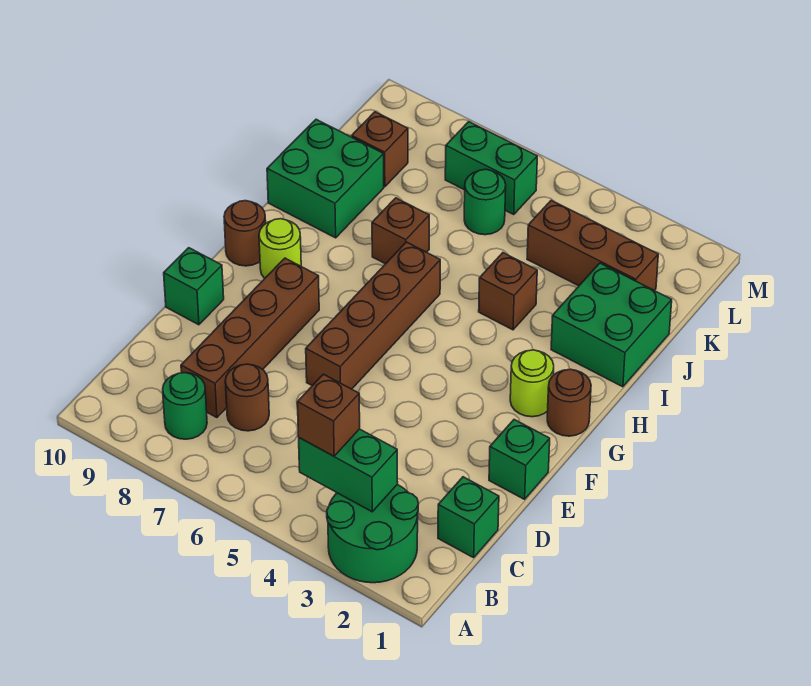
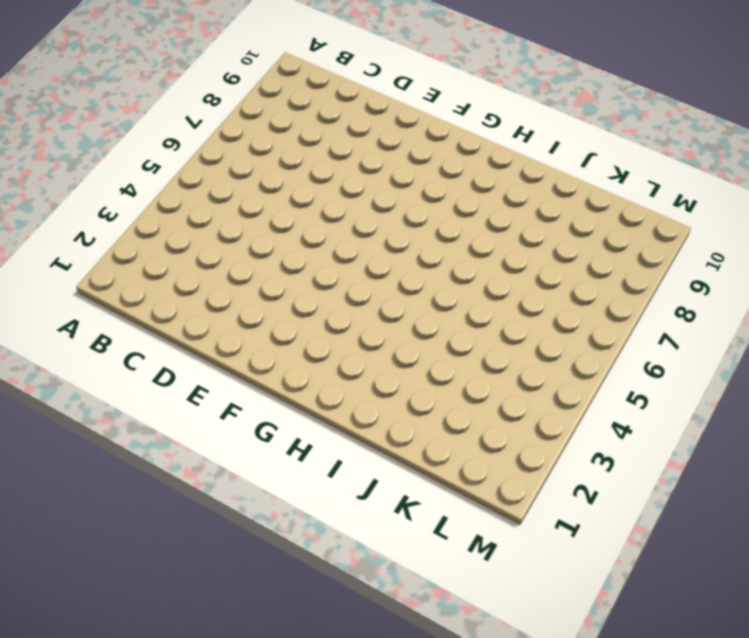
none -> green 2x2 round brick [327,485,418,583]
none -> green 1x1 round brick [163,373,207,439]
none -> green 1x1 brick [438,477,499,558]

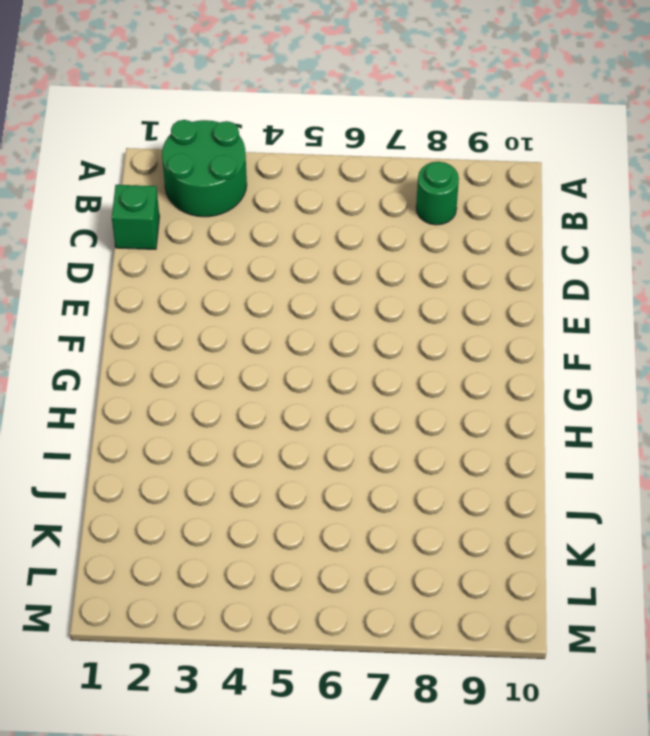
none -> brown 1x1 round brick [225,364,269,431]
none -> brown 1x4 brick [181,258,319,418]
none -> green 1x1 brick [489,420,550,499]

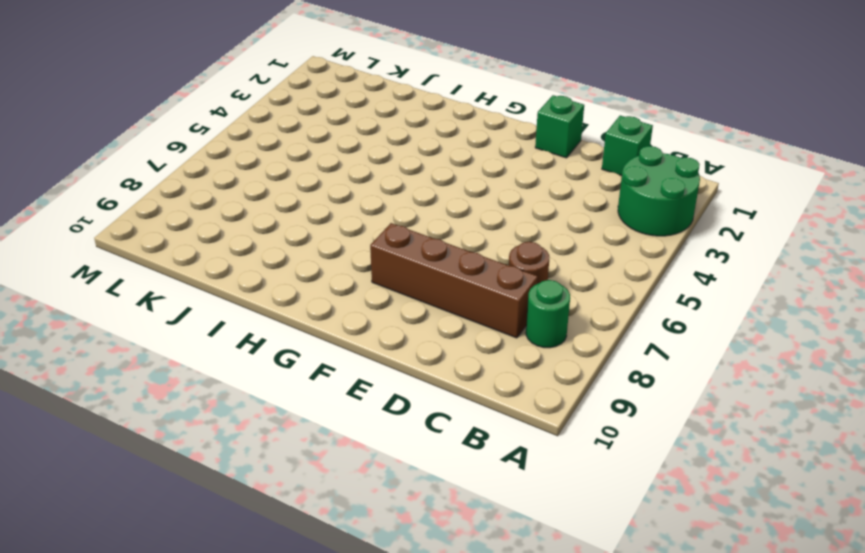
none -> brown 1x4 brick [306,242,440,389]
none -> green 1x1 brick [164,248,224,325]
none -> brown 1x1 round brick [547,369,591,436]

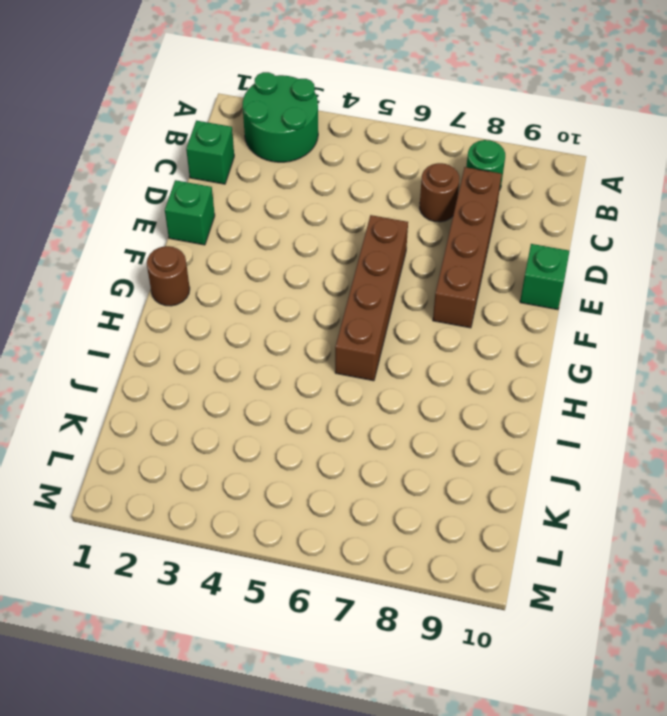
none -> lime 1x1 round brick [510,350,554,417]
none -> lime 1x1 round brick [259,219,301,278]
none -> brown 1x1 round brick [224,201,266,266]

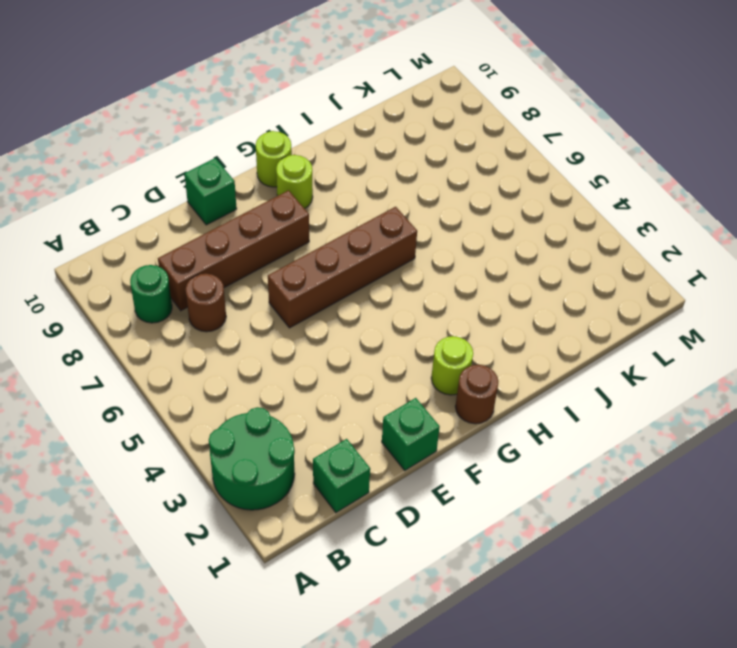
lime 1x1 round brick [256,131,292,187] -> brown 1x1 round brick [224,201,266,266]
none -> green 2x2 brick [551,263,672,387]
none -> brown 1x1 brick [479,253,537,330]
none -> brown 1x1 brick [372,198,429,264]

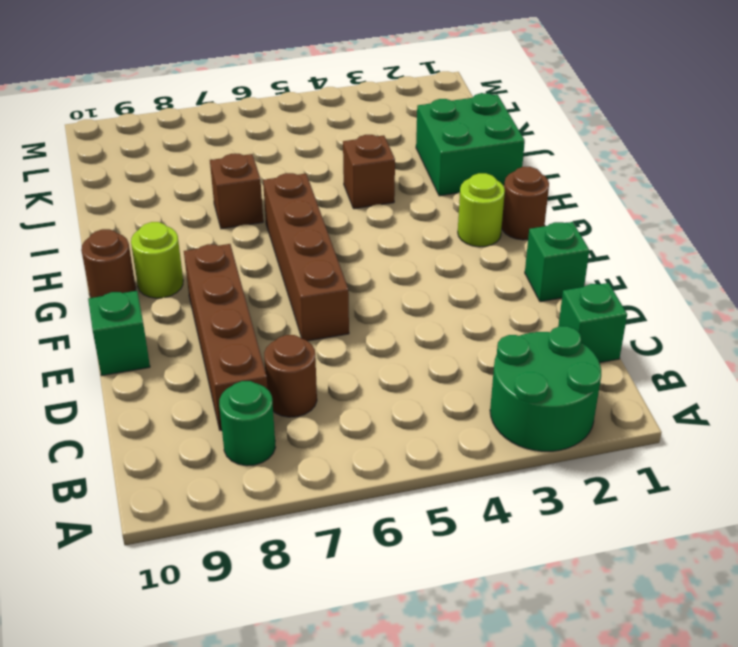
none -> green 2x2 brick [267,119,384,238]
none -> brown 1x3 brick [527,200,658,290]
none -> green 1x1 round brick [464,169,506,235]

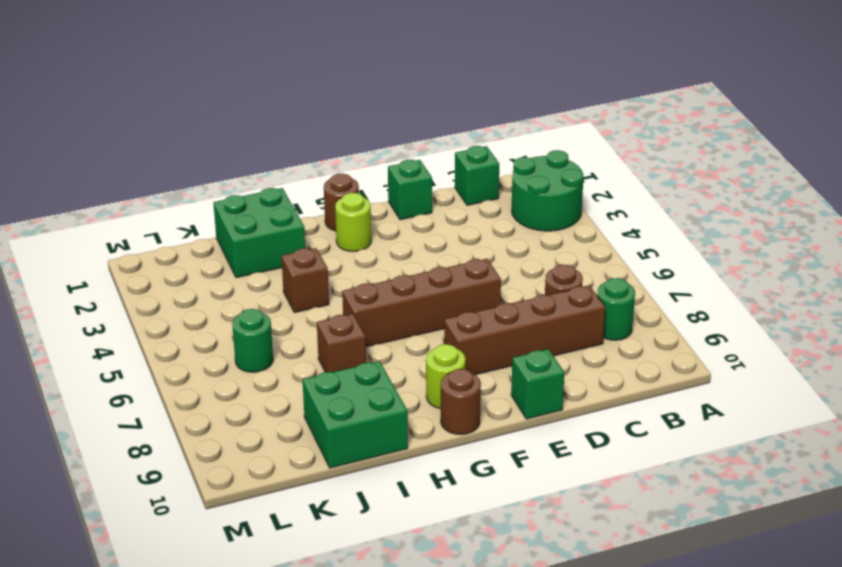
none -> brown 1x3 brick [527,200,658,290]
none -> brown 1x1 brick [352,112,408,187]
none -> green 1x2 brick [445,122,537,214]

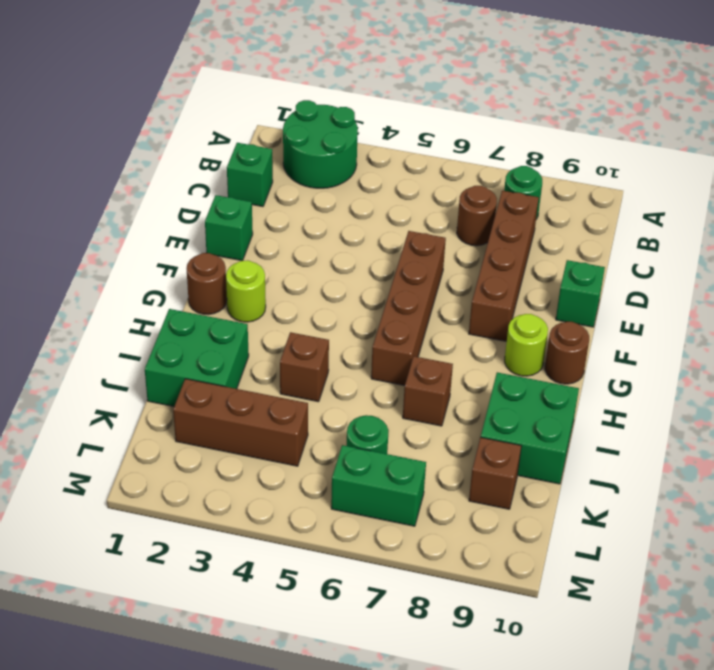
none -> green 1x2 brick [299,429,398,512]
none -> brown 1x1 brick [297,374,360,456]

